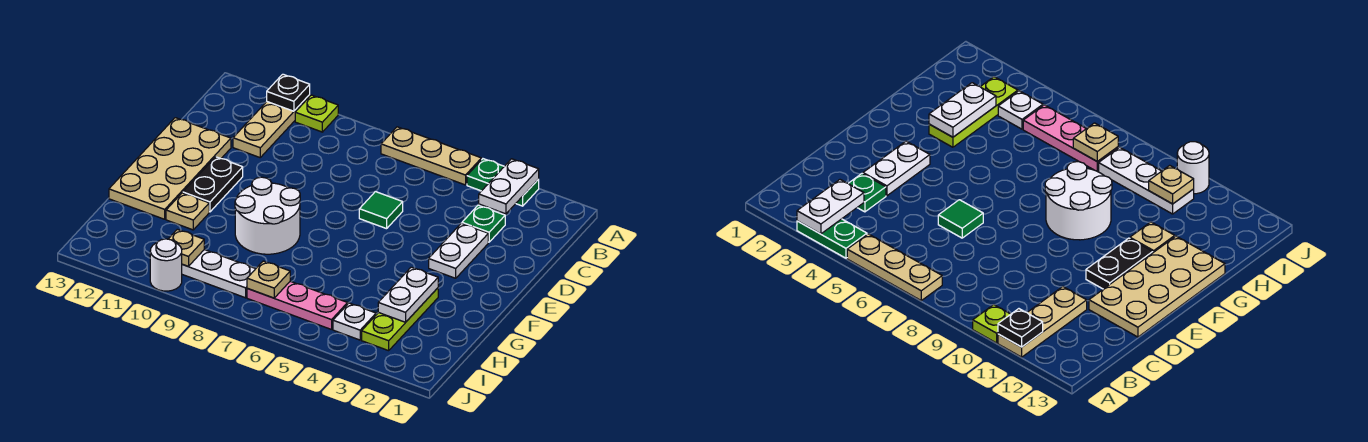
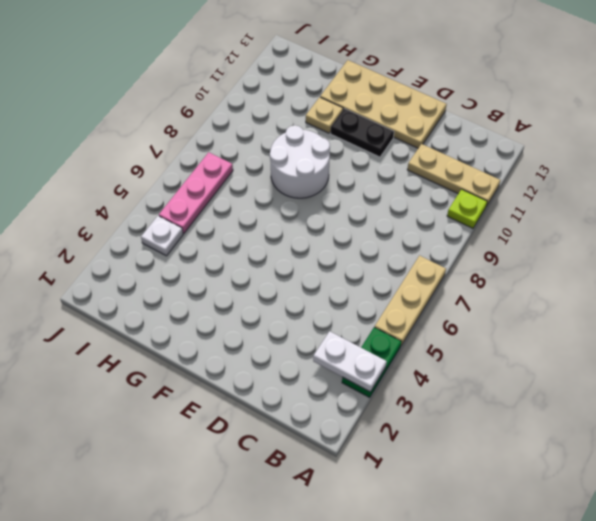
none -> green 1x1 plate [462,205,505,242]
none -> white 1x2 plate [429,223,488,278]
none -> green 1x1 tile [359,192,403,229]

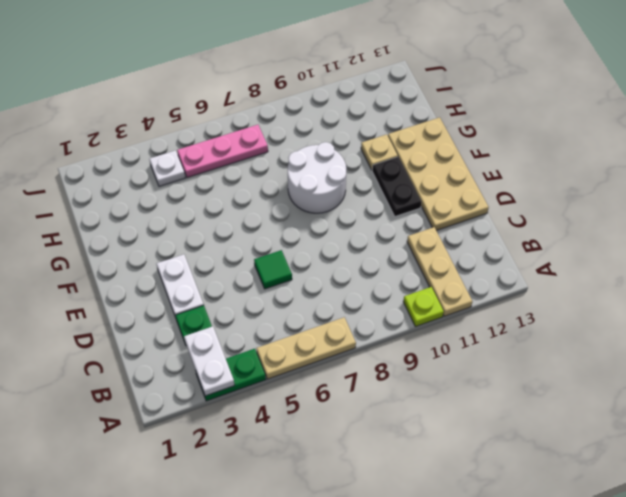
none -> lime 1x3 plate [362,288,438,351]
none -> white 1x3 plate [182,250,256,298]
none -> white 1x1 round brick [150,239,182,291]

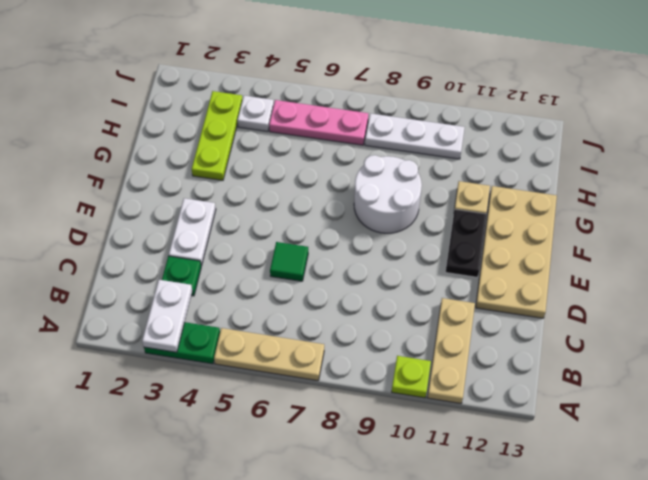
none -> white 1x1 round brick [150,239,182,291]
none -> black 1x1 plate [267,74,310,111]
none -> white 1x2 plate [378,267,438,322]

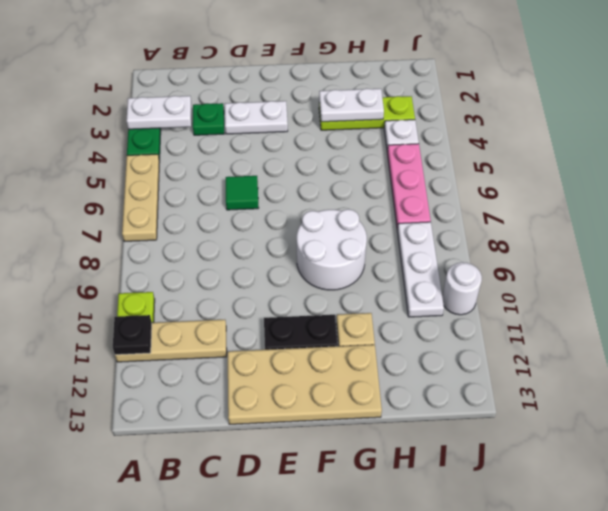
none -> tan 1x1 plate [247,261,290,298]
none -> tan 1x1 plate [169,229,204,266]

